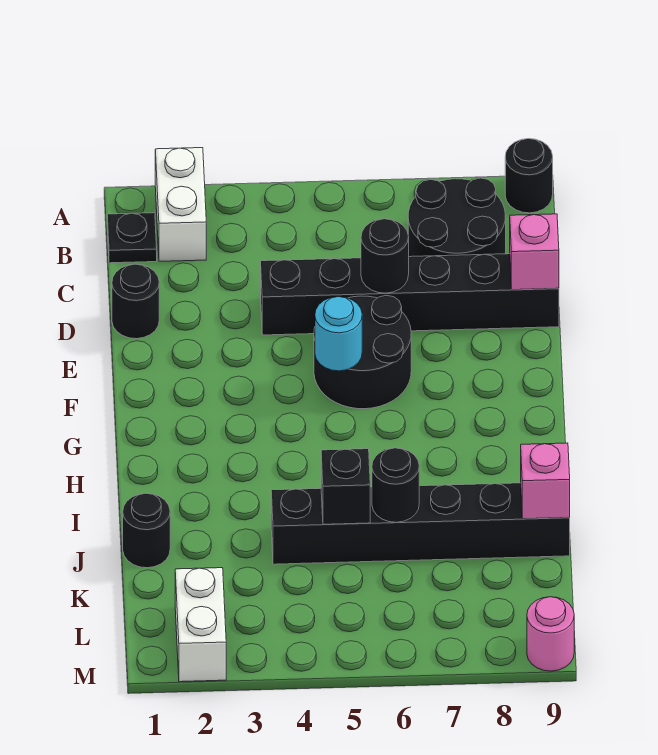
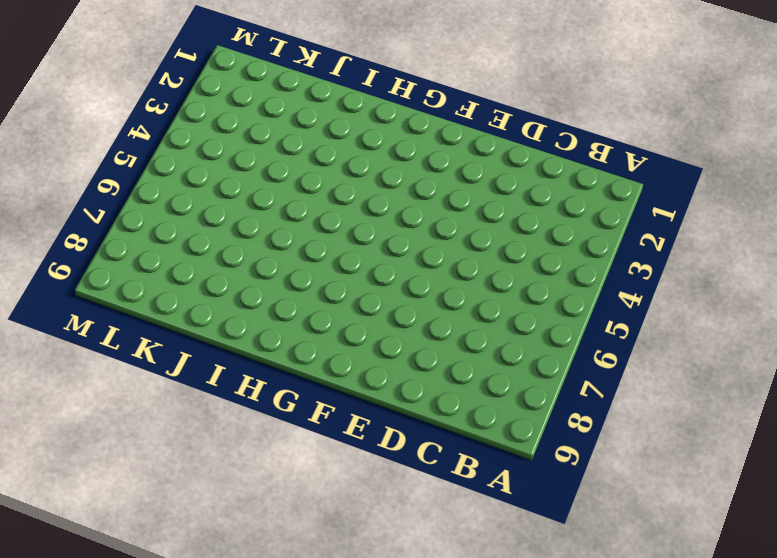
none -> white 1x2 brick [155,148,206,261]
none -> black 1x1 round brick [505,139,553,213]
none -> black 1x1 plate [107,213,157,263]

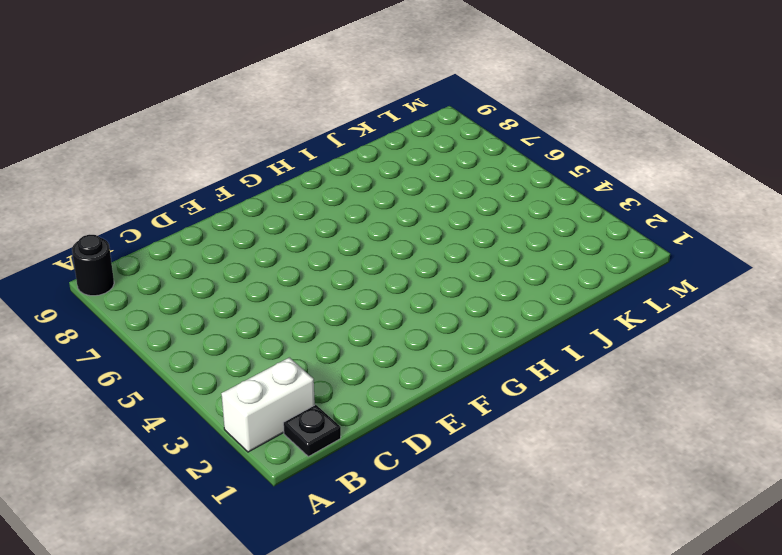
none -> black 2x2 round brick [408,178,506,257]
none -> black 1x1 round brick [112,264,159,339]
none -> black 1x6 brick [261,254,559,335]

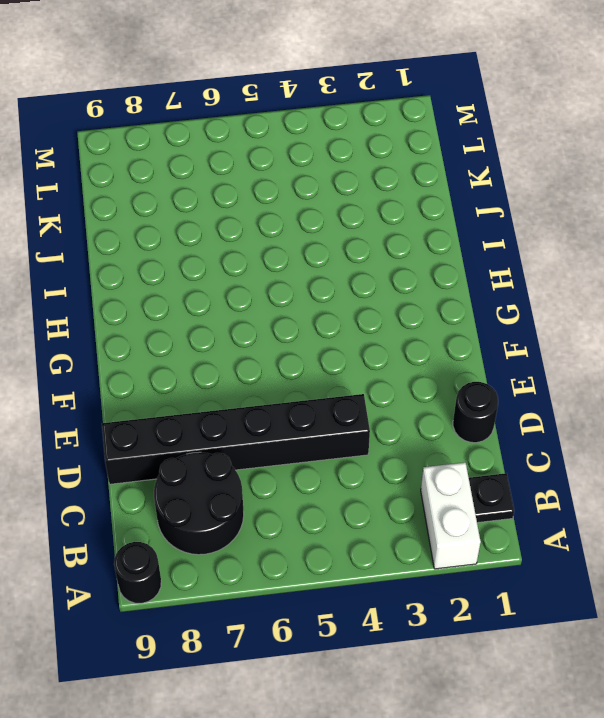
none -> black 2x2 round brick [314,295,411,409]
none -> black 1x1 round brick [123,493,170,568]
none -> black 1x6 brick [271,483,570,564]

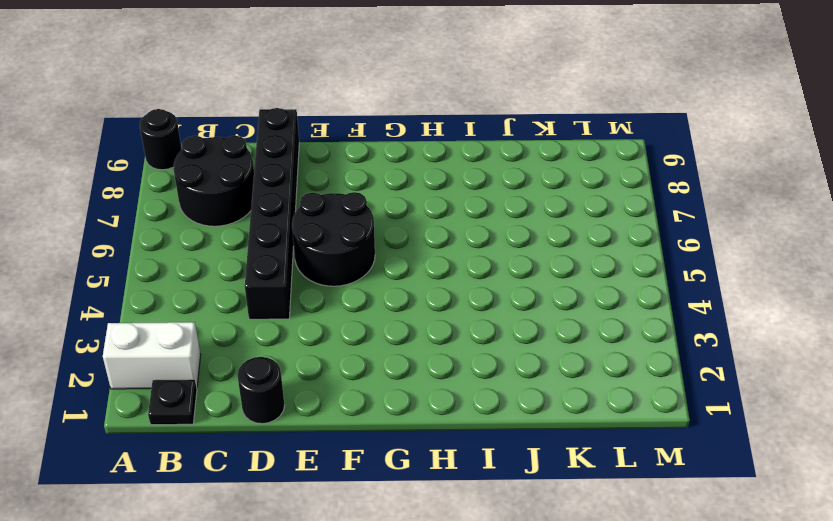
none -> black 1x1 round brick [123,493,170,568]
none -> black 1x6 brick [271,483,570,564]
none -> white 1x2 brick [175,568,226,682]

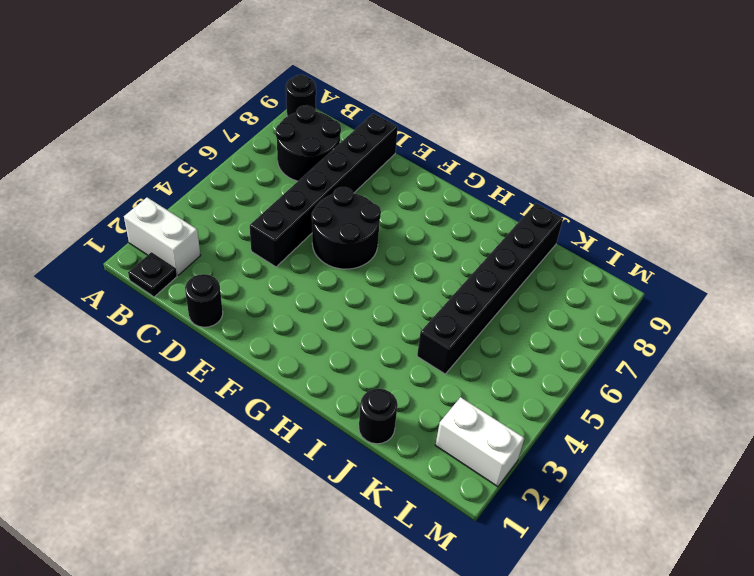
none -> pink 1x1 round brick [527,597,574,671]
none -> black 1x1 round brick [361,219,409,293]
none -> pink 1x1 brick [510,214,559,290]

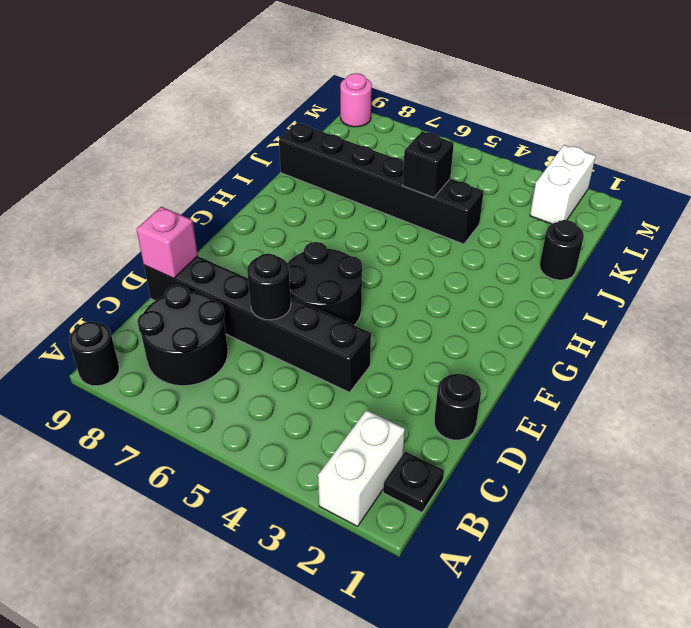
none -> cyan 1x1 round brick [315,297,362,371]
none -> black 1x1 round brick [372,448,419,522]
none -> pink 1x1 brick [521,443,570,519]

